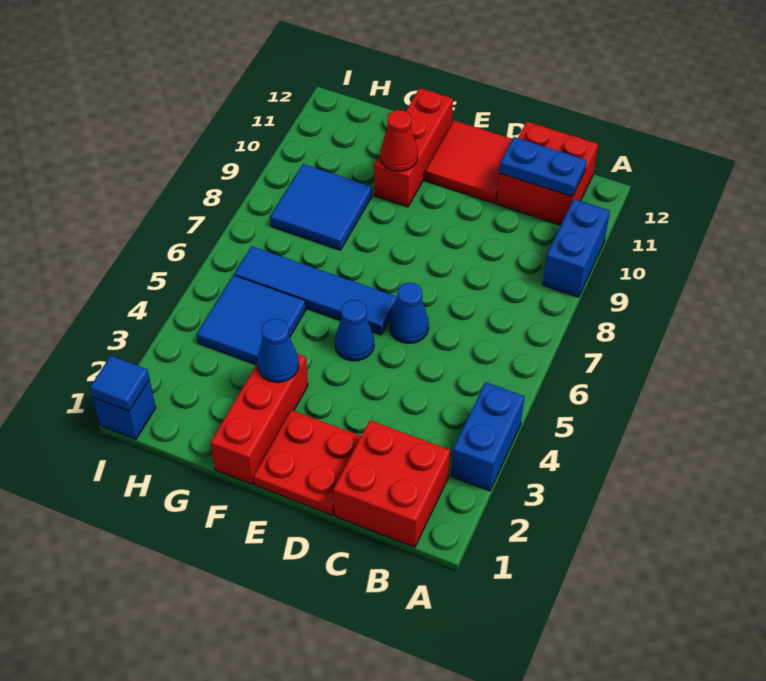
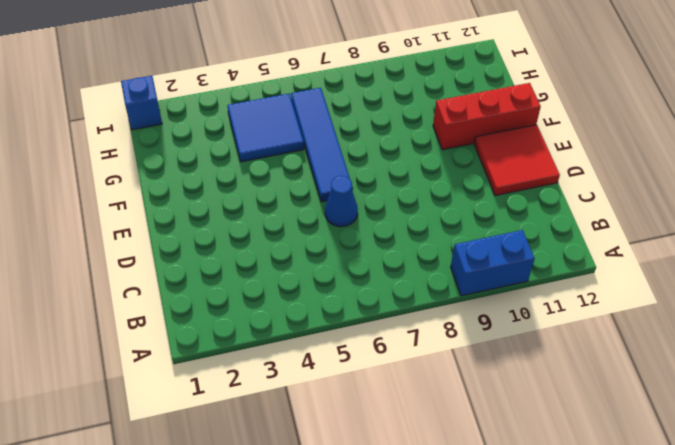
none -> blue 1x2 brick [451,382,524,491]
none -> red 2x2 brick [333,420,450,547]
none -> red 2x2 brick [497,122,598,225]

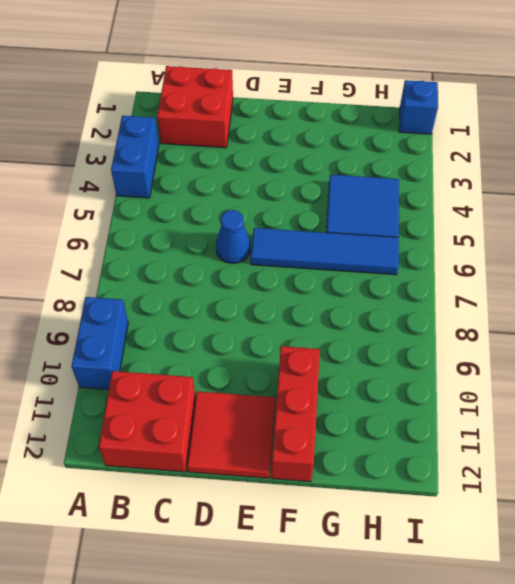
none -> red 2x2 plate [253,410,361,515]
none -> blue 1x1 cone [335,300,374,361]
none -> red 1x3 brick [211,354,308,484]

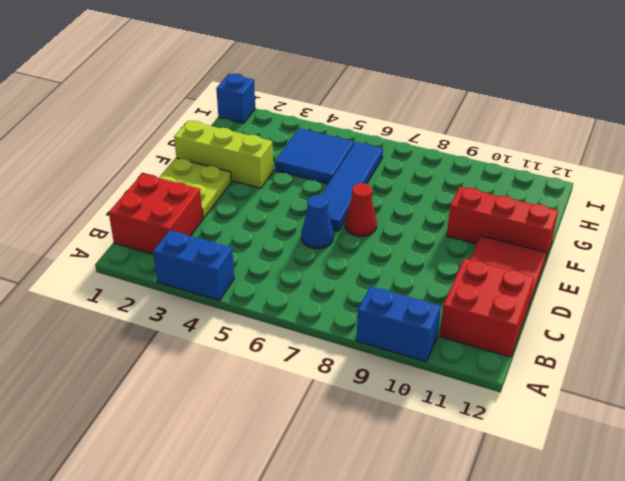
lime 2x2 plate [159,158,232,219] -> red 2x2 plate [253,410,361,515]
red 1x1 cone [345,183,377,236] -> red 1x1 cone moved to [380,110,418,171]
lime 1x3 brick [174,121,273,188] -> red 1x3 brick [211,354,308,484]
none -> blue 1x1 cone [335,300,374,361]
none -> blue 2x2 tile [270,164,372,250]
none -> blue 1x2 plate [499,137,587,197]

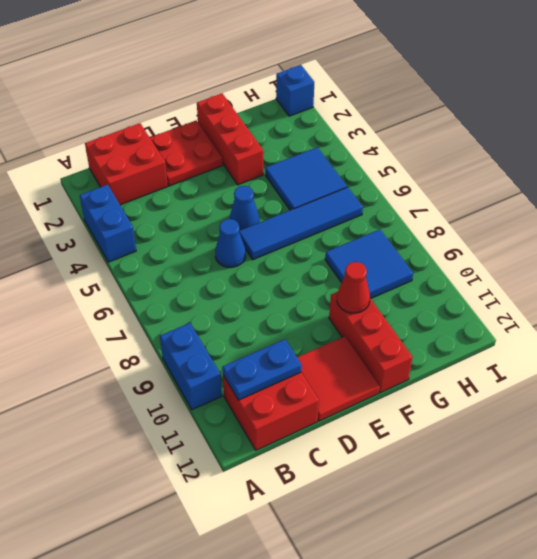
none -> blue 1x1 cone [257,319,299,382]
none -> blue 1x1 tile [90,356,149,411]

